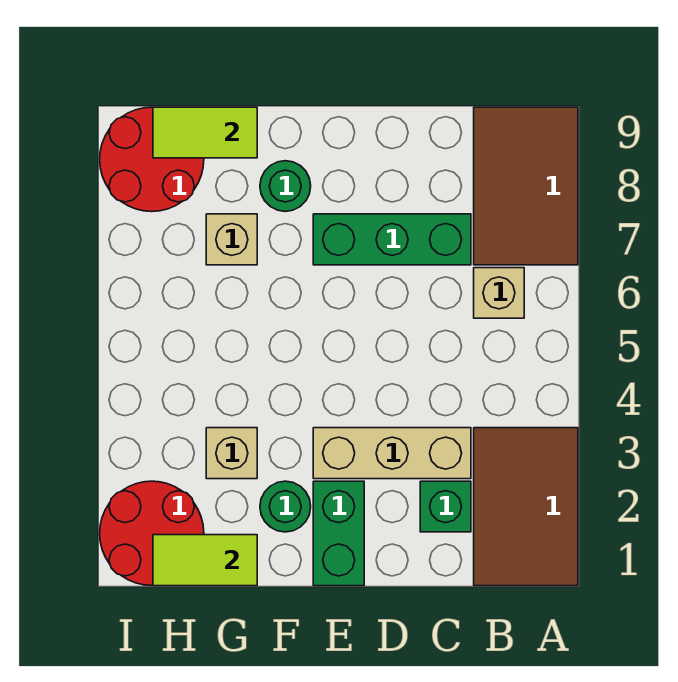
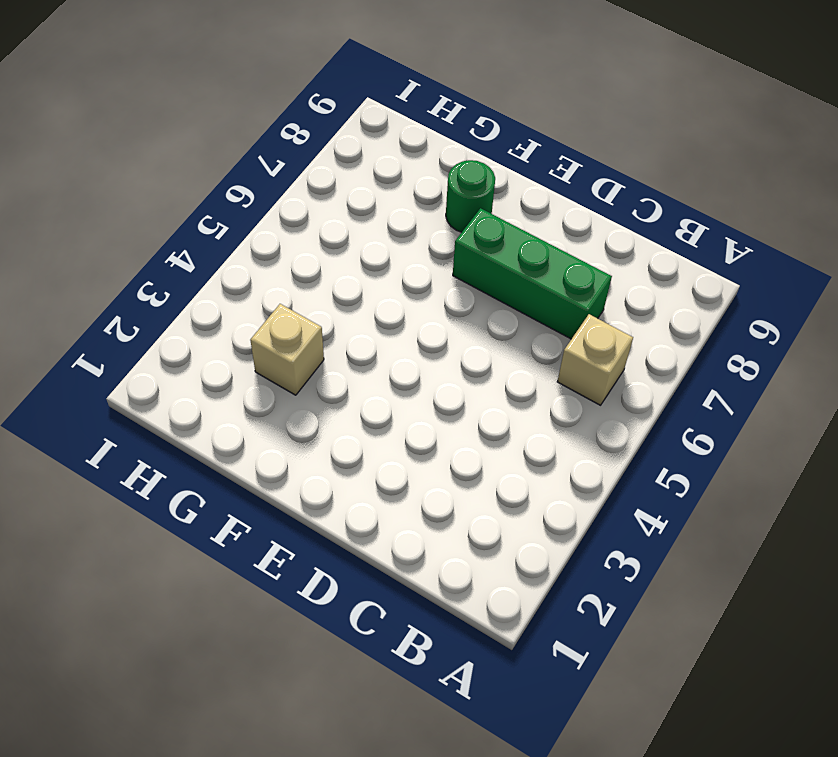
none -> brown 2x3 tile [474,428,578,586]
none -> brown 2x3 tile [474,107,578,265]
none -> green 1x1 brick [420,481,471,532]

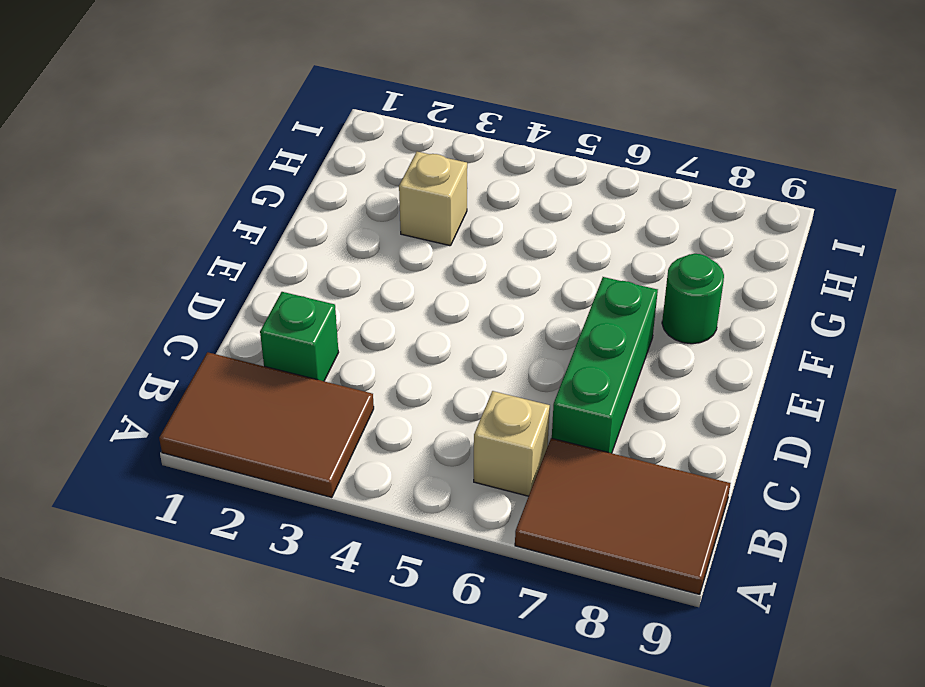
none -> tan 1x3 brick [313,428,471,479]
none -> green 1x2 brick [313,481,364,586]
none -> green 1x1 round brick [260,481,311,532]

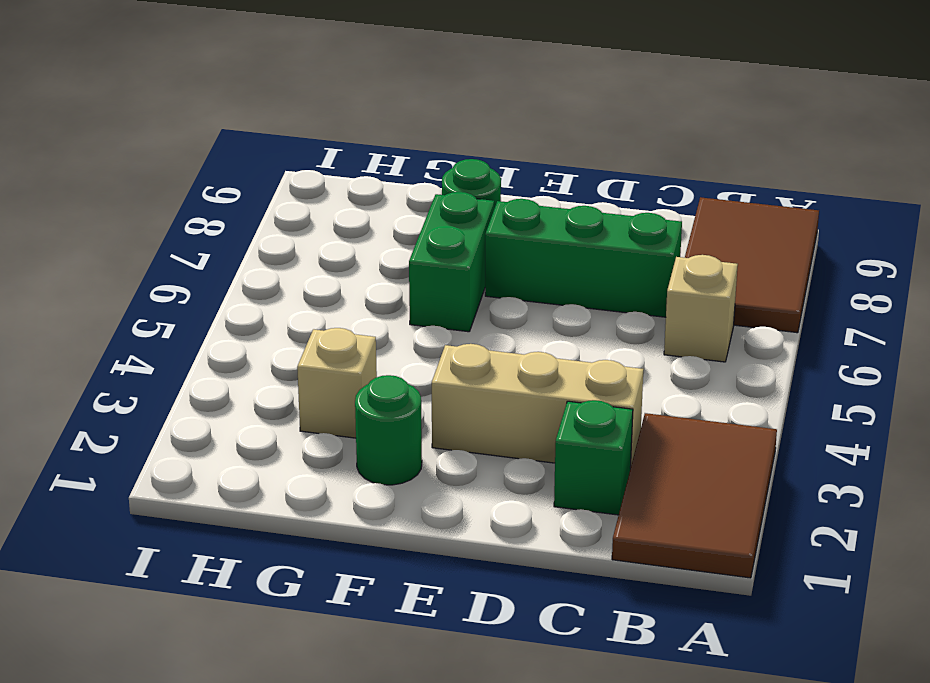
green 1x2 brick [409,192,494,332] -> green 1x2 brick moved to [313,481,364,586]
none -> tan 1x1 brick [206,214,257,265]
none -> red 2x2 round brick [100,481,204,586]
none -> red 2x2 round brick [100,107,204,212]

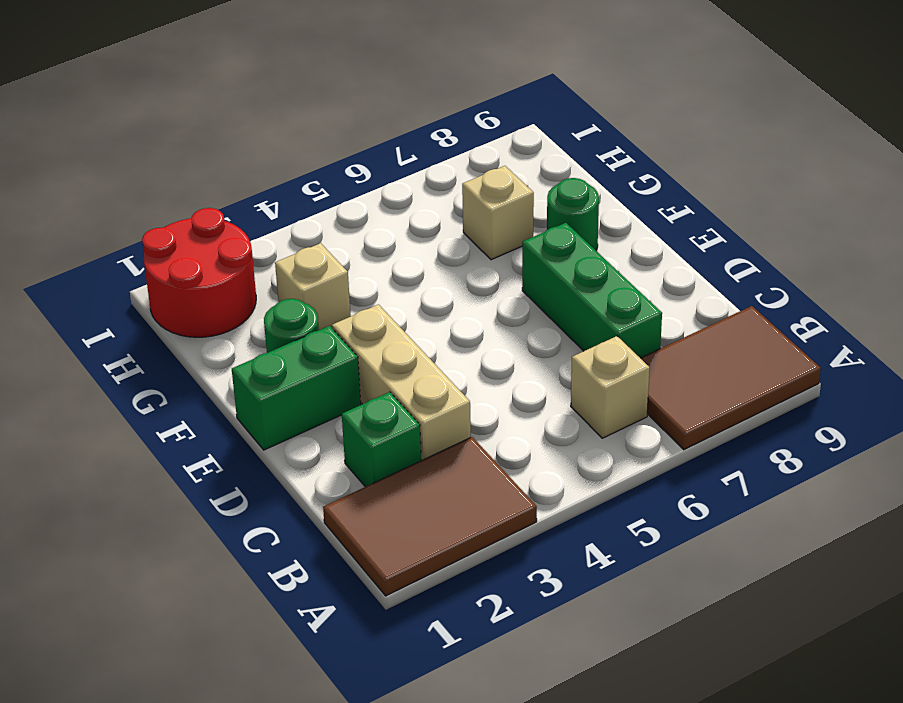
none -> red 2x2 round brick [100,107,204,212]
none -> lime 1x2 tile [153,535,257,586]
none -> lime 1x2 tile [153,107,257,158]

